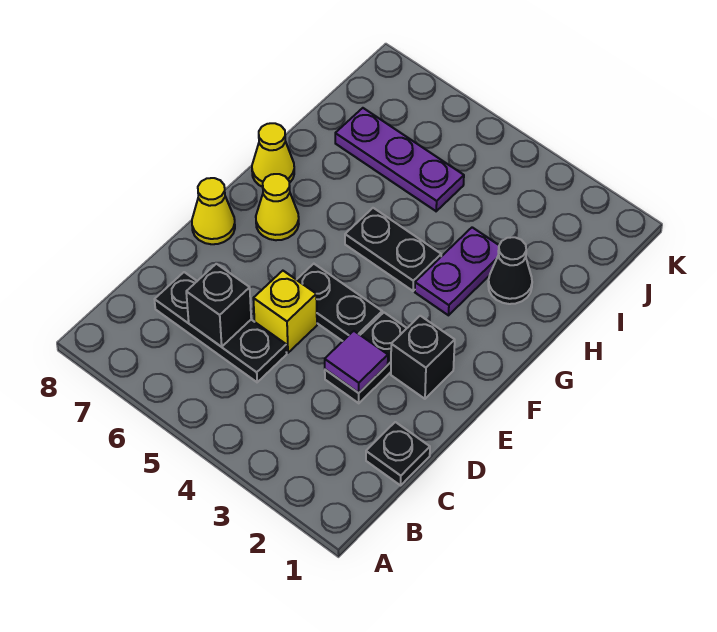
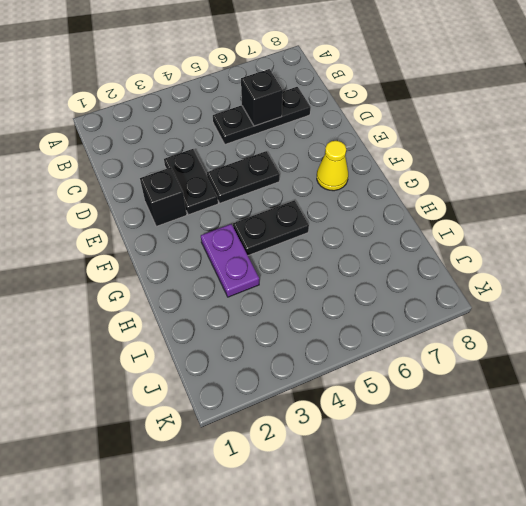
none -> black 1x1 plate [366,422,430,485]
none -> yellow 1x1 brick [253,271,317,353]
none -> yellow 1x1 cone [192,178,235,244]

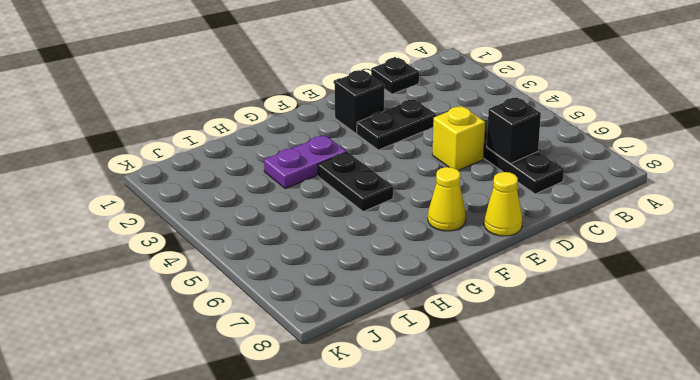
none -> black 1x2 plate [297,264,382,341]
none -> yellow 1x1 cone [252,123,294,187]
none -> black 1x1 cone [488,237,532,304]

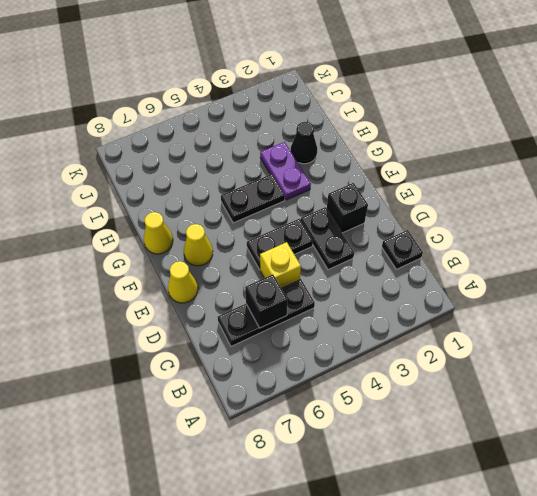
none -> purple 1x3 plate [335,108,464,211]
none -> purple 1x1 tile [325,331,388,393]

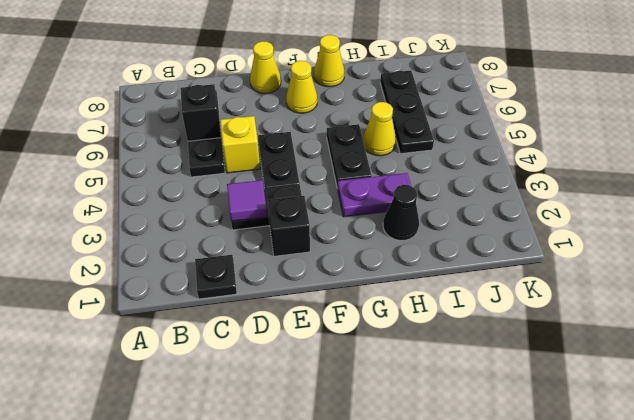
yellow 1x1 cone [363,102,396,156] -> none
black 1x3 plate [380,71,434,154] -> purple 1x3 plate [335,108,464,211]

